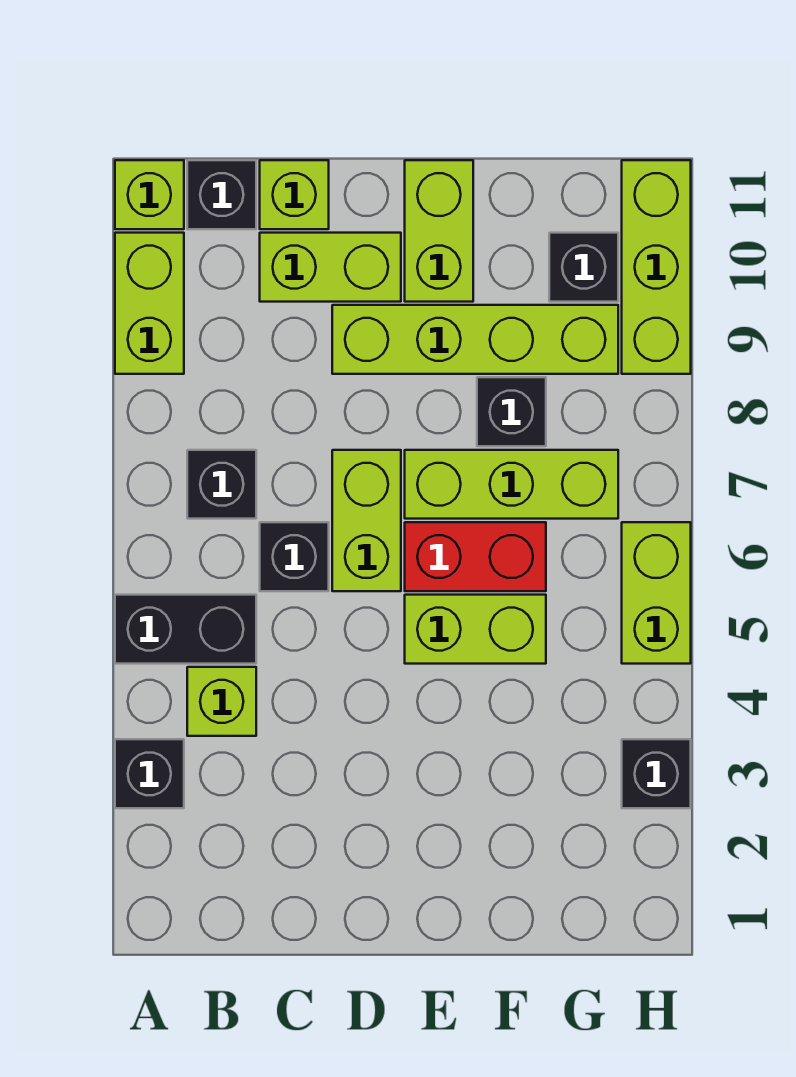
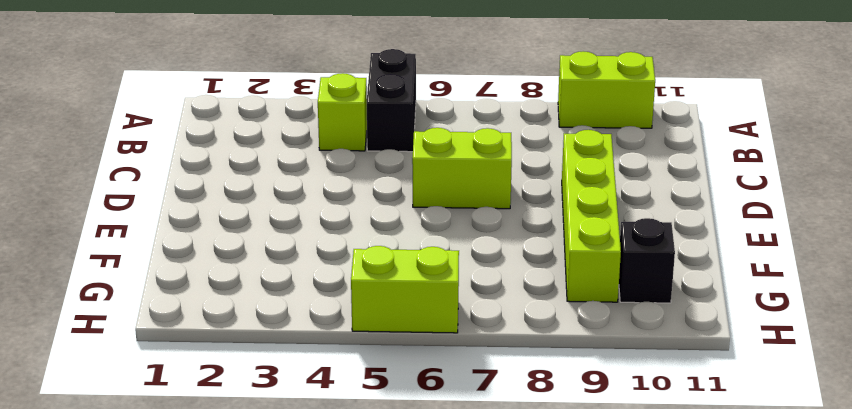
none -> black 1x1 brick [115,739,184,808]
none -> lime 1x1 brick [115,160,184,229]
none -> black 1x1 brick [187,450,256,519]

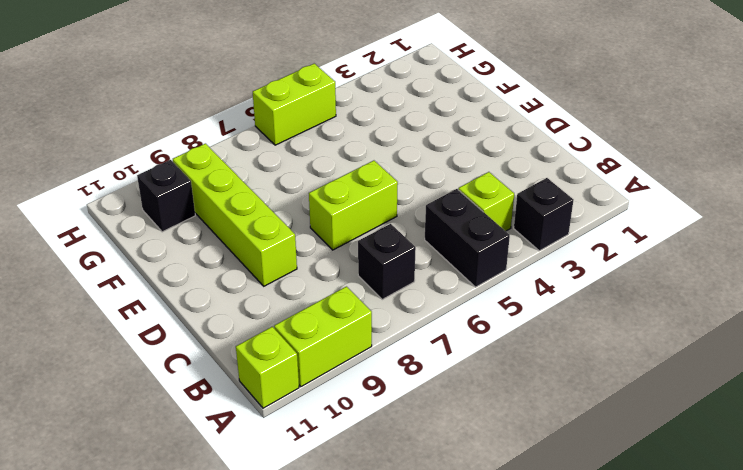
none -> black 1x1 brick [187,160,256,229]
none -> black 1x1 brick [260,522,329,591]
none -> lime 1x2 brick [260,233,401,302]

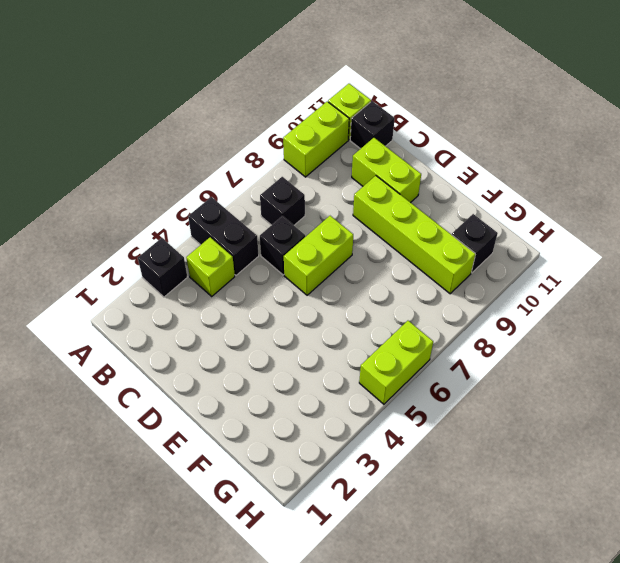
none -> lime 1x1 brick [260,160,329,229]
none -> lime 1x2 brick [405,595,546,664]
none -> red 1x2 brick [405,522,546,591]

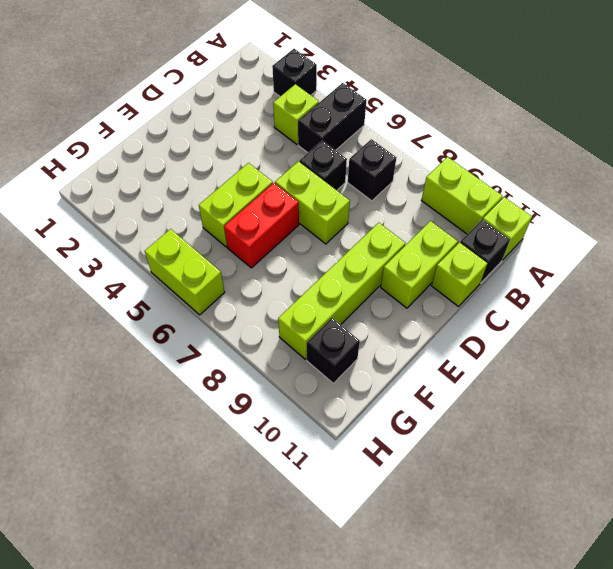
none -> lime 1x3 brick [405,450,618,519]
none -> lime 1x2 brick [405,160,473,302]
none -> black 1x1 brick [477,377,546,446]

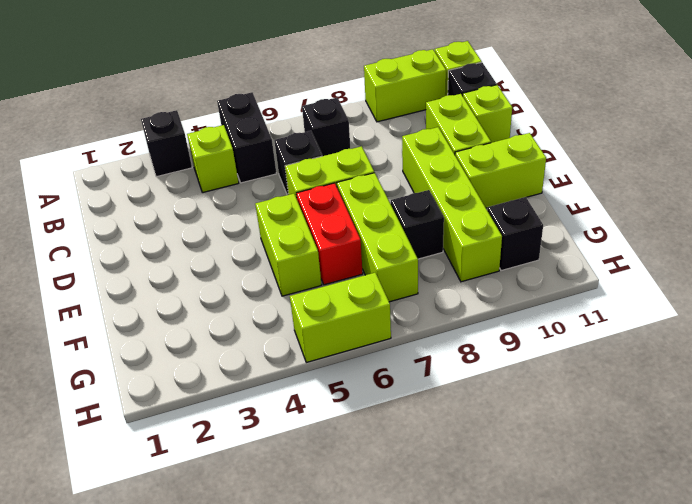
none -> black 1x1 brick [622,739,691,808]
none -> lime 1x3 brick [622,160,691,374]

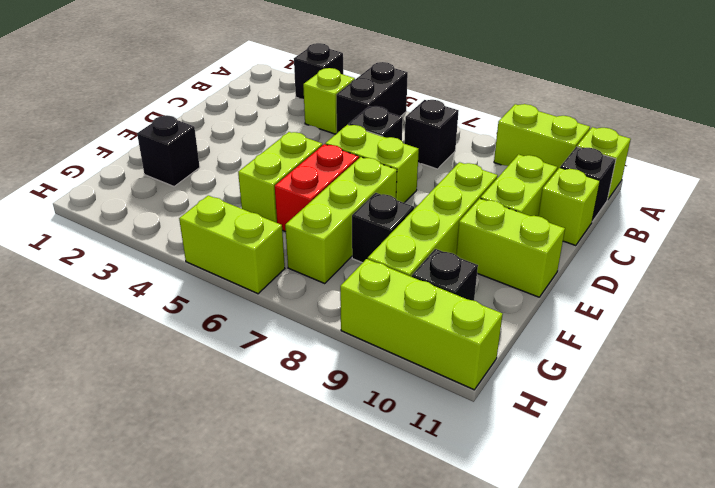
black 1x1 brick [137,115,200,186] -> black 1x1 brick moved to [622,739,691,808]

